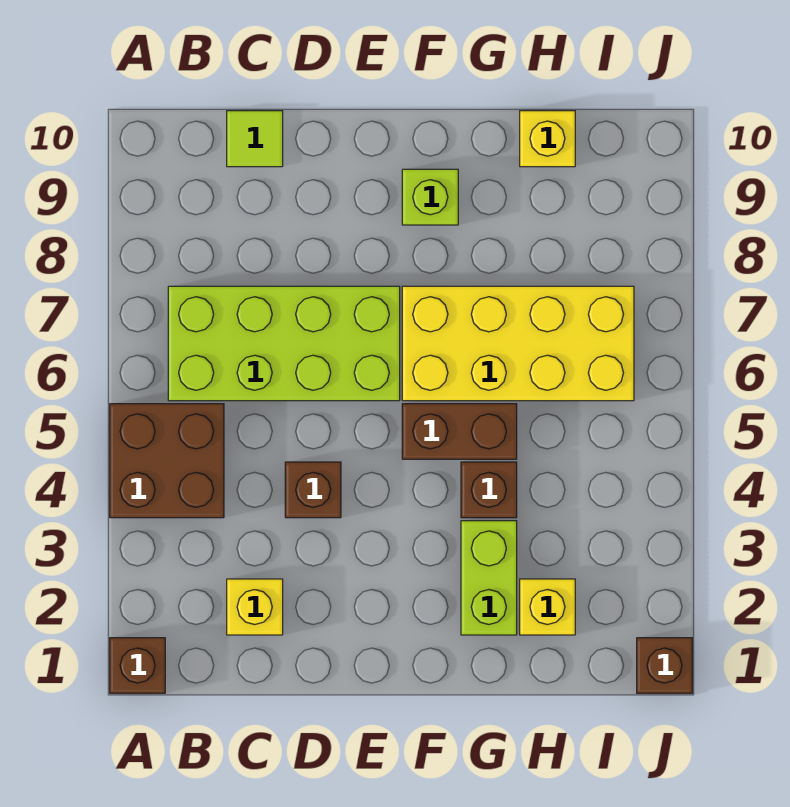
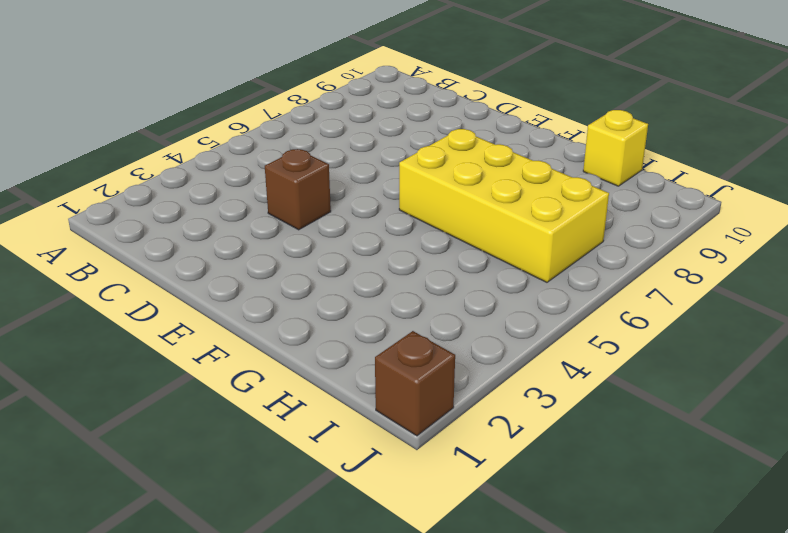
none -> brown 1x1 brick [110,638,165,693]
none -> brown 2x2 brick [110,404,224,518]
none -> lime 2x4 brick [168,286,400,401]

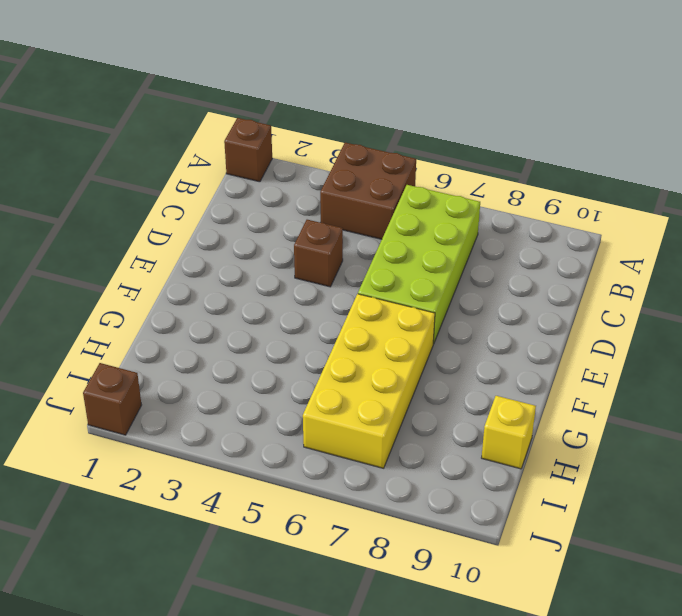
none -> yellow 1x1 brick [227,579,283,635]
none -> lime 1x1 tile [227,111,283,167]
none -> brown 1x2 brick [402,404,517,459]

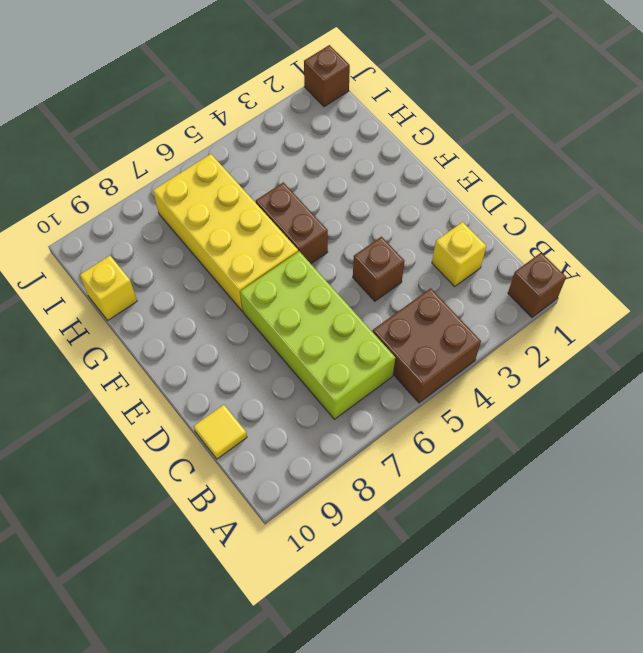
yellow 1x1 tile [194,405,247,459] -> lime 1x1 tile [227,111,283,167]
none -> lime 1x1 brick [402,169,458,225]
none -> lime 1x2 brick [461,521,517,635]
none -> brown 1x1 brick [461,462,517,518]

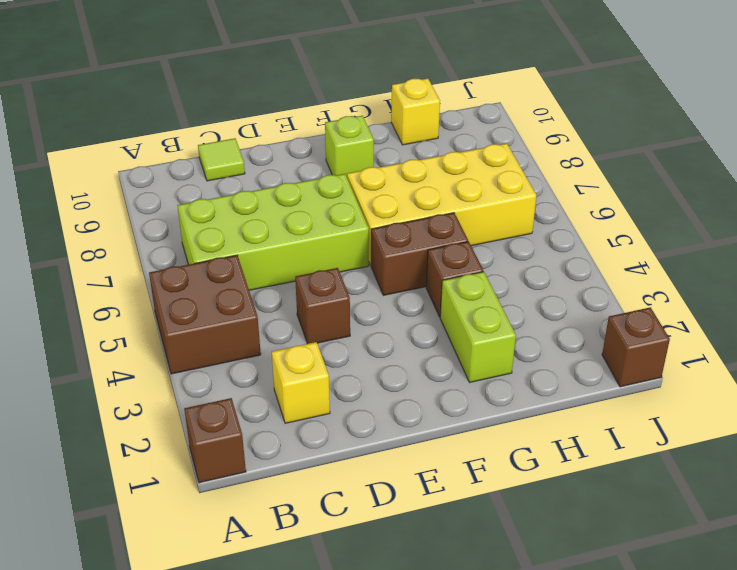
none -> yellow 1x1 brick [520,579,575,635]

